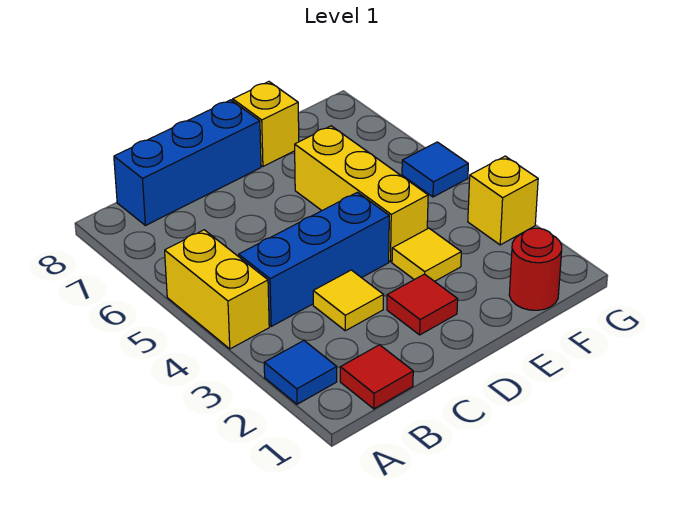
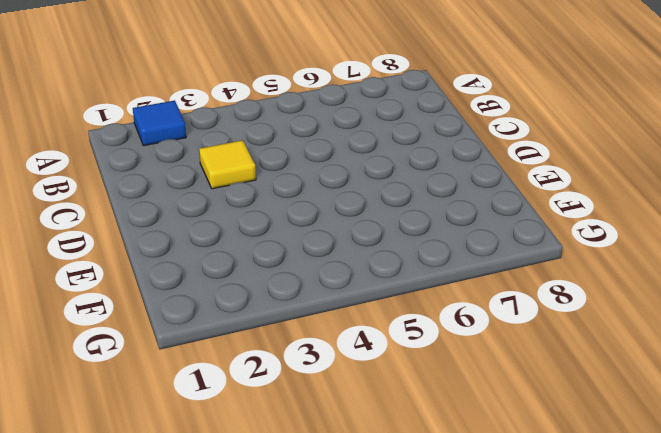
none -> yellow 1x2 brick [165,230,269,349]
none -> red 1x1 tile [340,345,413,409]
none -> blue 1x3 brick [239,192,389,326]

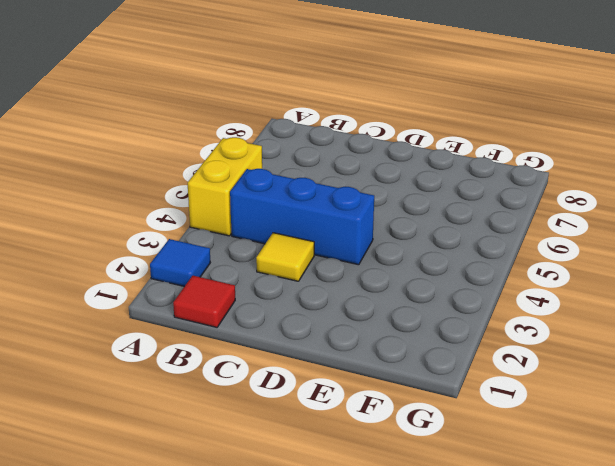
none -> blue 1x3 brick [114,100,261,226]
none -> red 1x1 tile [387,274,458,335]
none -> yellow 1x1 tile [392,228,461,281]

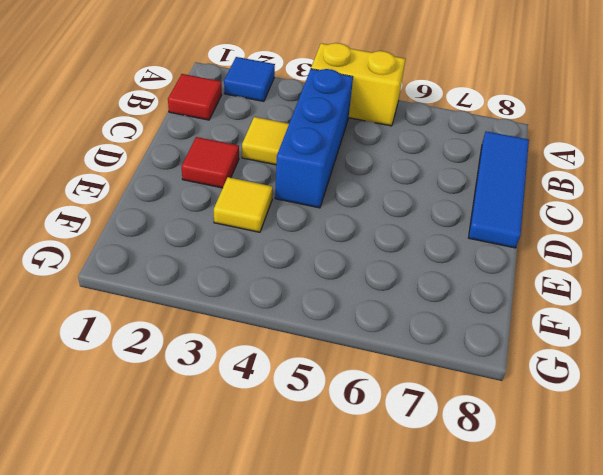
blue 1x3 tile [468,131,529,248] -> blue 1x3 brick [114,100,261,226]
none -> yellow 1x3 brick [295,126,428,262]
none -> yellow 1x1 brick [233,82,299,166]
none -> red 1x1 round brick [509,228,562,310]

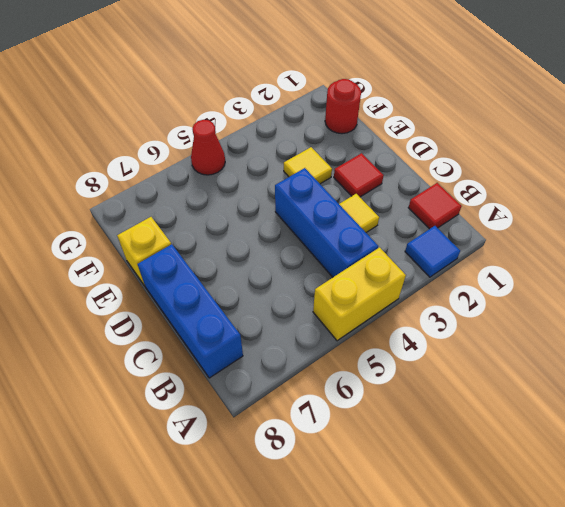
red 1x1 cone [191,120,225,175] -> blue 1x1 tile [402,142,468,197]
none -> yellow 1x3 brick [295,126,428,262]
none -> yellow 1x1 brick [468,156,538,245]

